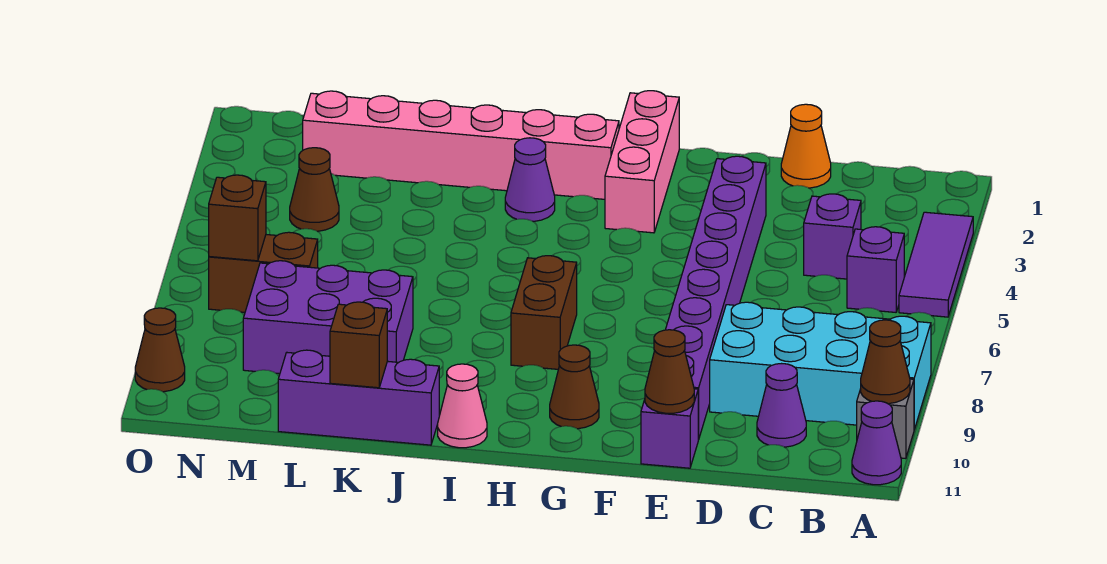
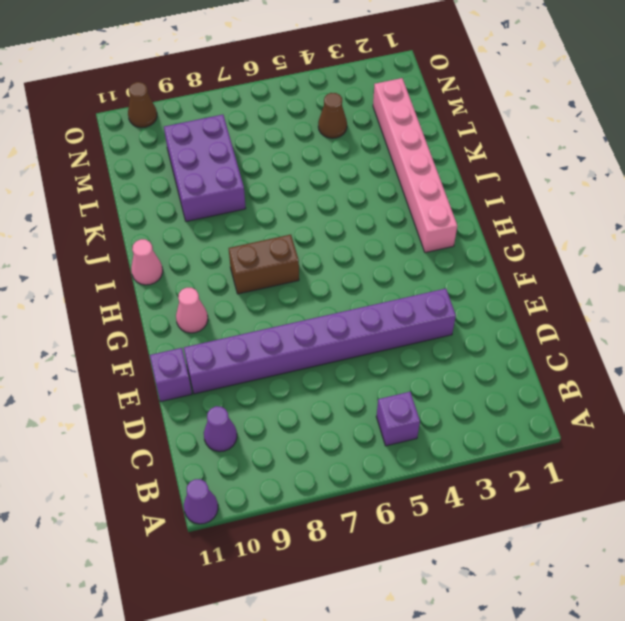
pink 1x1 cone [176,288,208,333] -> brown 1x1 cone [550,345,599,429]
none -> purple 1x3 tile [899,212,973,317]
none -> cyan 2x4 brick [710,302,931,429]
none -> grey 1x1 brick [857,379,914,459]

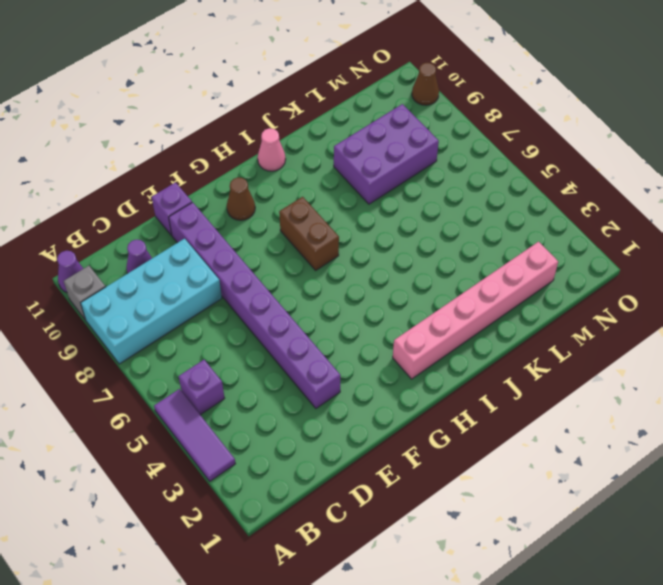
none -> purple 1x1 brick [804,194,861,279]
none -> orange 1x1 cone [781,104,831,188]
none -> pink 1x3 brick [605,91,679,233]

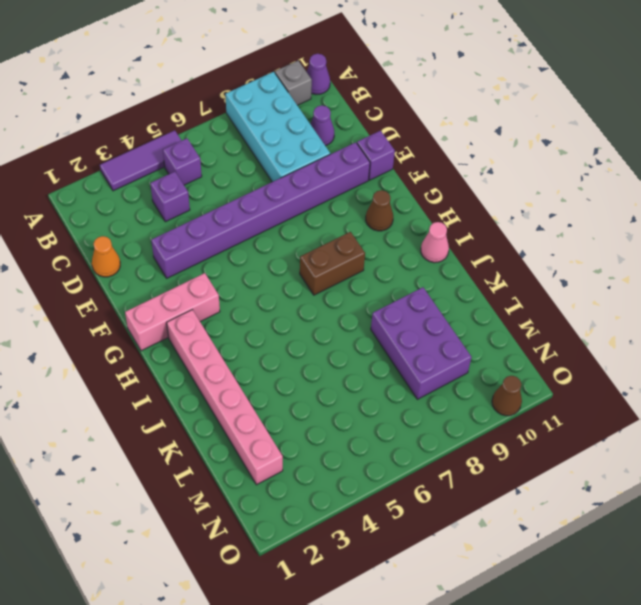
none -> purple 1x1 cone [505,138,555,221]
none -> purple 1x3 brick [278,350,439,445]
none -> brown 1x1 cone [290,148,339,231]

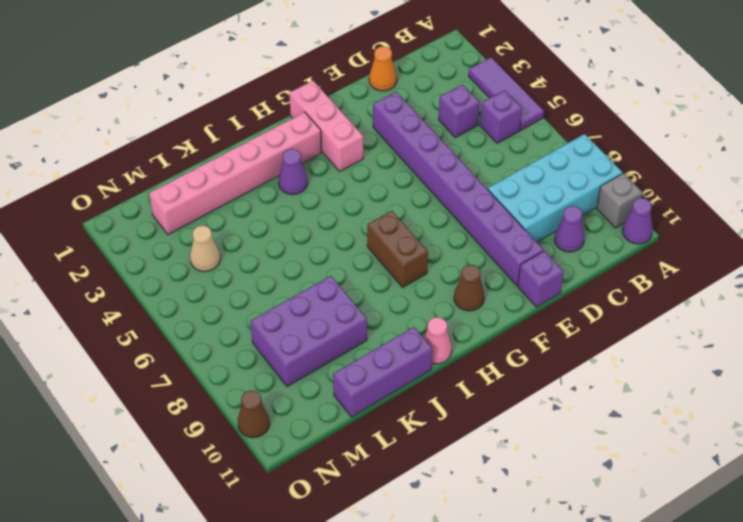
tan 1x1 cone [190,226,220,272] -> brown 1x1 cone [290,148,339,231]
none -> brown 1x2 brick [209,232,318,312]
none -> brown 1x1 cone [861,320,910,404]
none -> brown 1x1 cone [645,330,694,413]

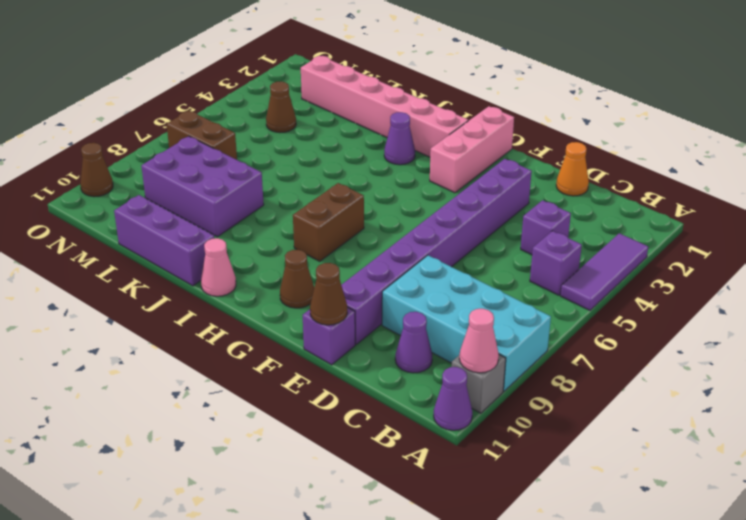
pink 1x1 cone [459,309,499,373] -> brown 1x1 cone [861,320,910,404]
none -> brown 1x1 brick [330,302,387,388]
none -> brown 1x1 brick [209,175,266,261]

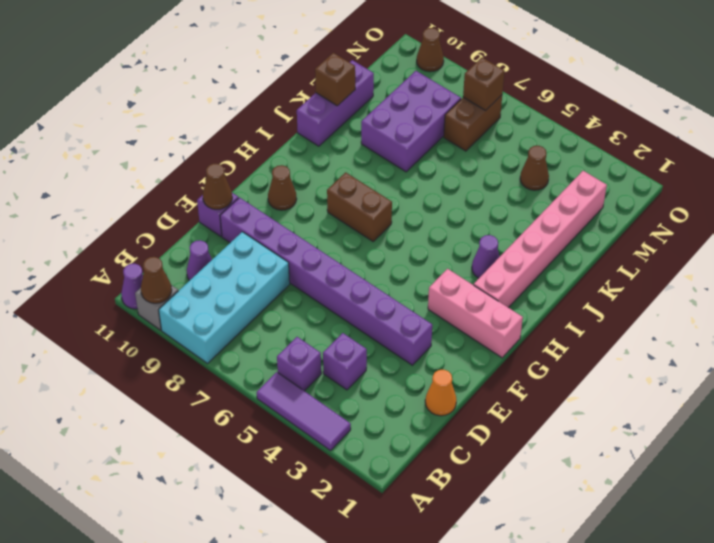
none -> pink 1x1 cone [438,364,487,448]

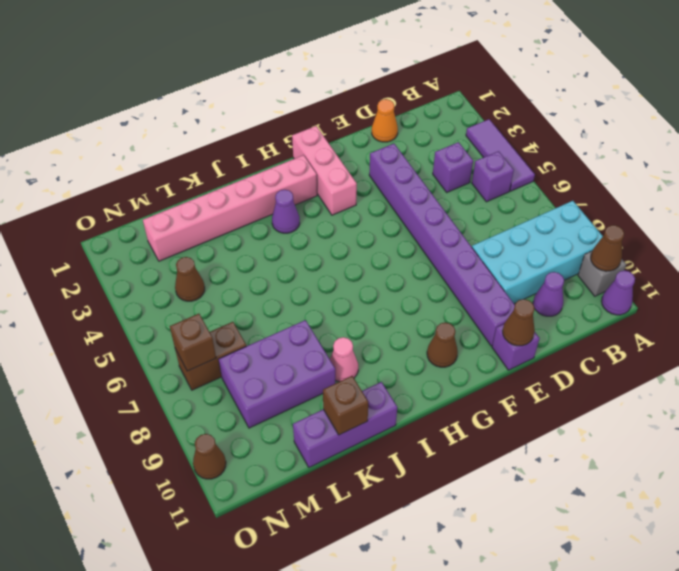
pink 1x1 cone [330,337,358,382] -> pink 1x1 cone moved to [438,364,487,448]
none -> brown 1x2 brick [511,256,577,369]

